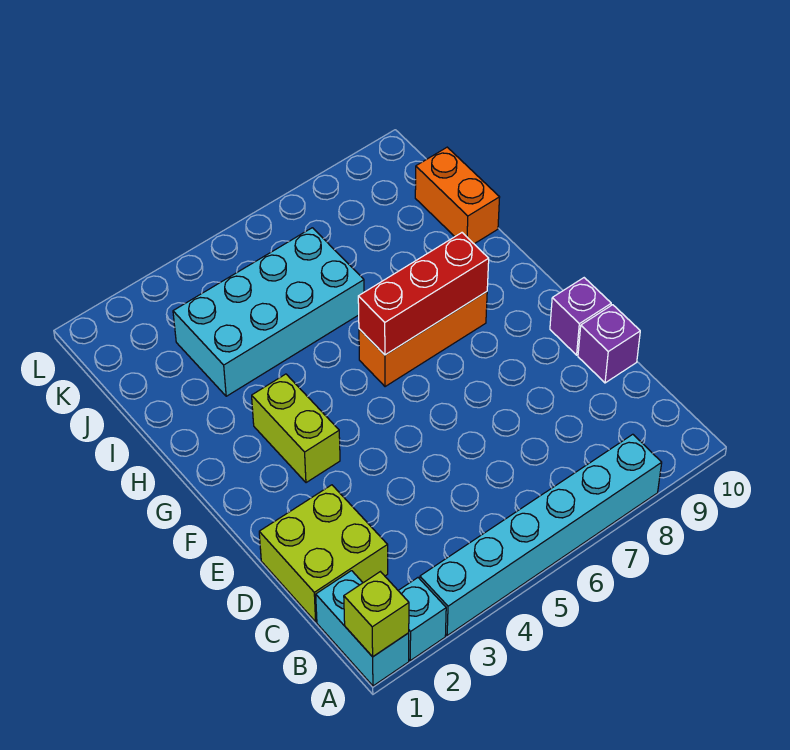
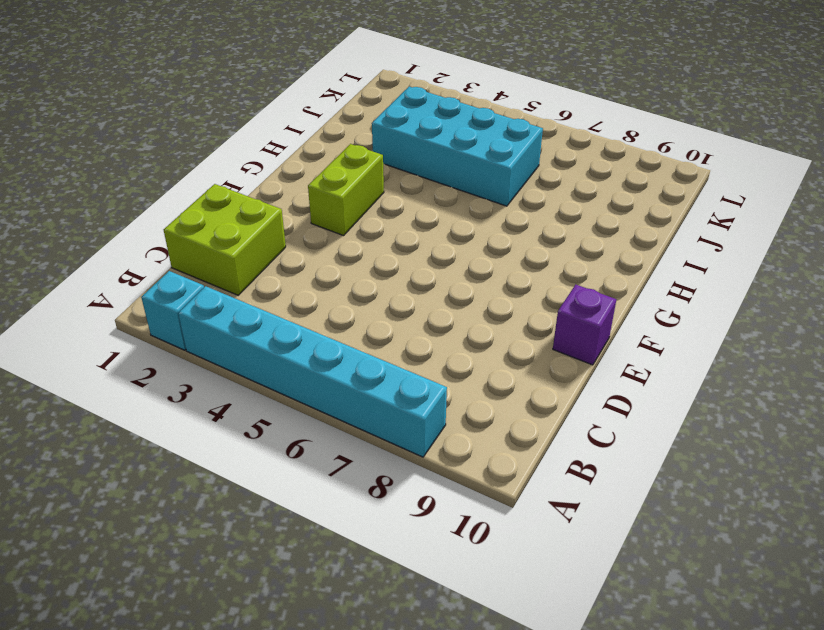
none -> cyan 1x2 brick [316,571,409,686]
none -> purple 1x1 brick [578,305,640,383]
none -> orange 1x3 brick [359,292,487,387]

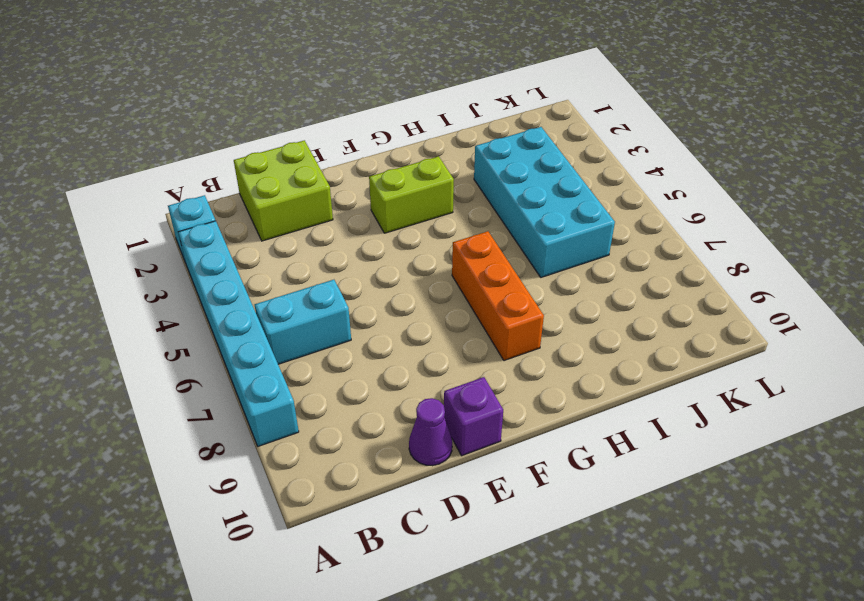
cyan 1x2 brick [255,280,351,364] -> cyan 1x2 brick moved to [316,571,409,686]
purple 1x1 cone [409,398,452,466] -> purple 1x1 brick [578,305,640,383]
none -> orange 1x2 brick [415,147,500,244]
none -> lime 1x1 brick [344,572,409,657]
none -> red 1x3 brick [358,233,489,355]

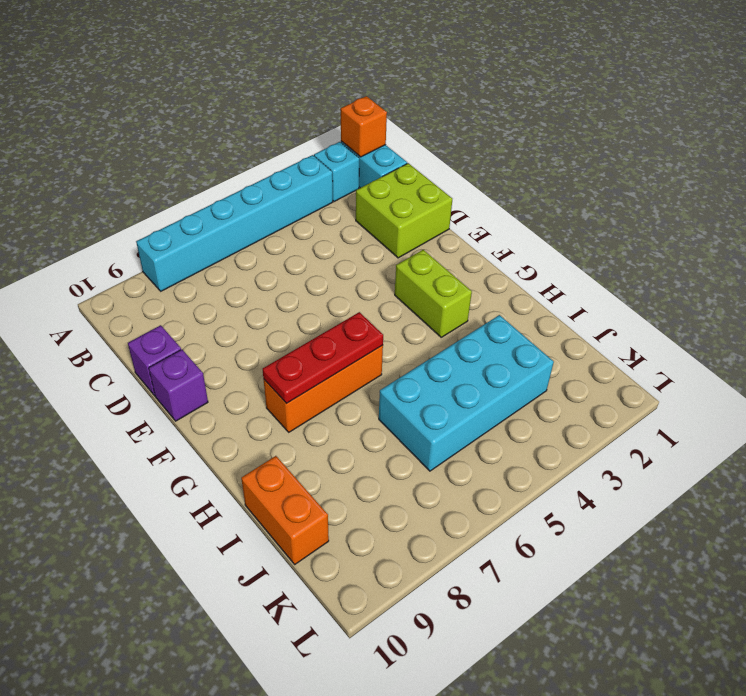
orange 1x1 brick [341,96,387,157] -> lime 1x1 brick [344,572,409,657]
red 1x3 plate [263,312,383,404] -> red 1x3 brick [358,233,489,355]

